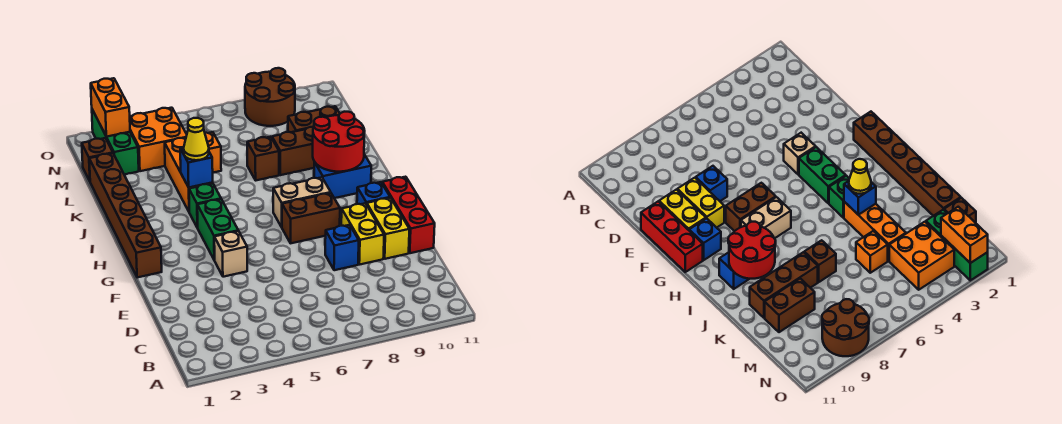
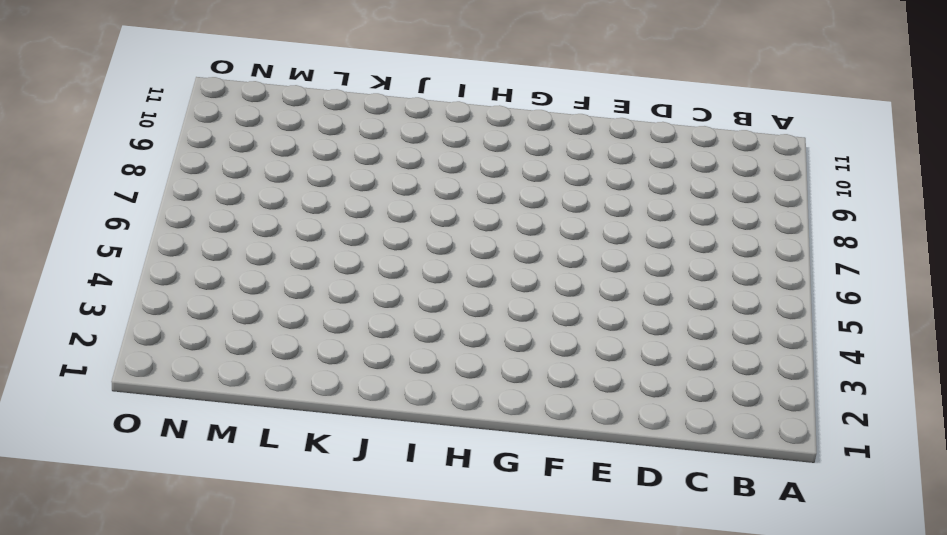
none -> blue 1x1 brick [325,225,359,270]
none -> yellow 1x2 brick [341,203,384,265]
none -> yellow 1x2 brick [366,198,409,259]

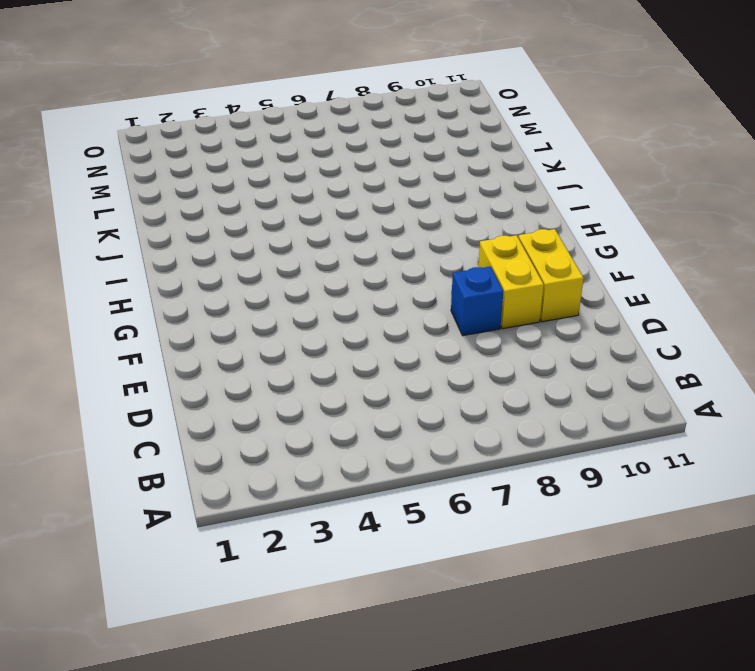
none -> red 1x3 brick [382,177,435,253]
none -> tan 1x1 brick [214,231,247,277]
none -> brown 1x6 brick [89,153,162,278]

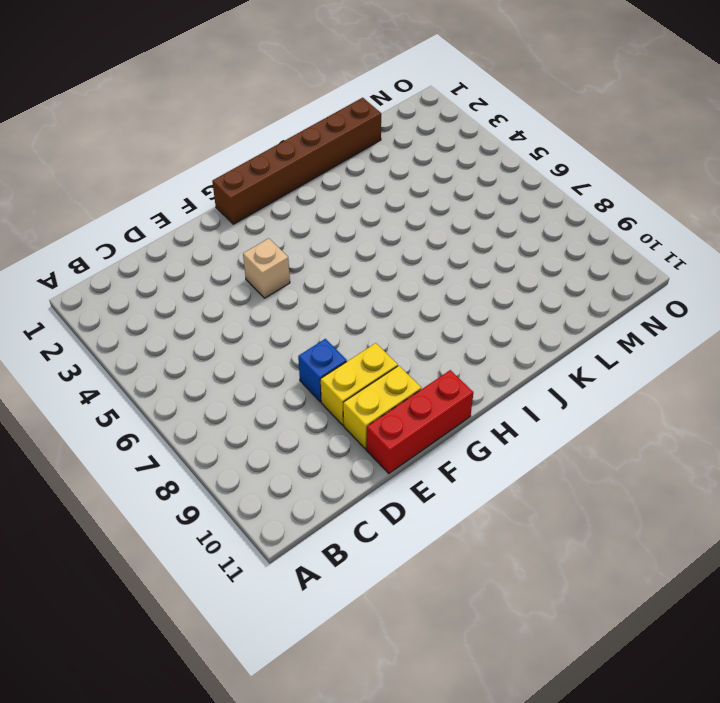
none -> green 1x2 brick [197,199,238,260]
none -> brown 1x2 brick [282,193,340,243]
none -> blue 1x1 brick [357,182,390,204]

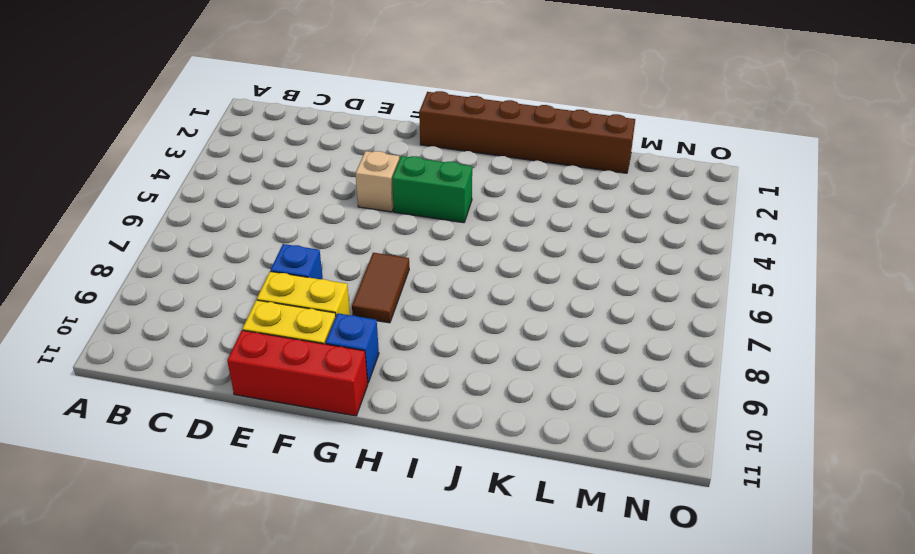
brown 1x2 tile [352,253,409,323] -> brown 1x2 brick [282,193,340,243]
none -> tan 1x2 brick [273,177,331,227]
none -> green 1x1 brick [189,184,221,228]
none -> blue 1x2 brick [314,154,371,198]

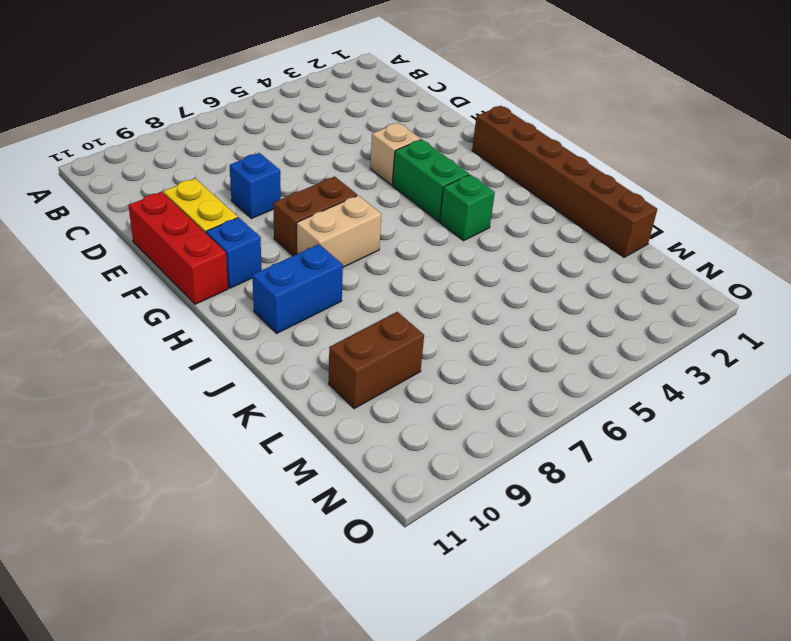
none -> yellow 1x2 brick [341,203,384,265]
none -> orange 1x3 brick [165,138,213,211]
none -> brown 1x1 brick [247,137,279,180]

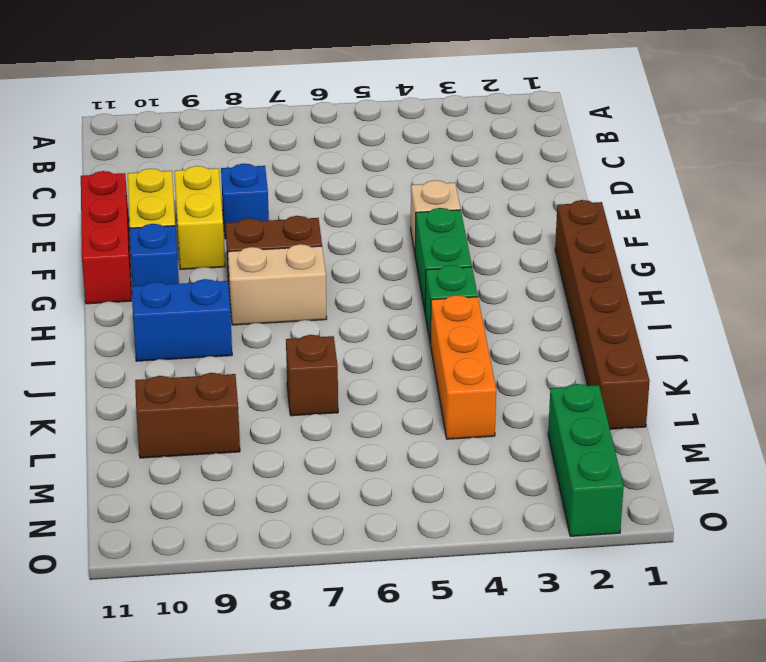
none -> brown 1x3 brick [272,127,315,175]
none -> orange 1x1 brick [205,132,221,173]
none -> brown 1x1 brick [82,138,113,181]

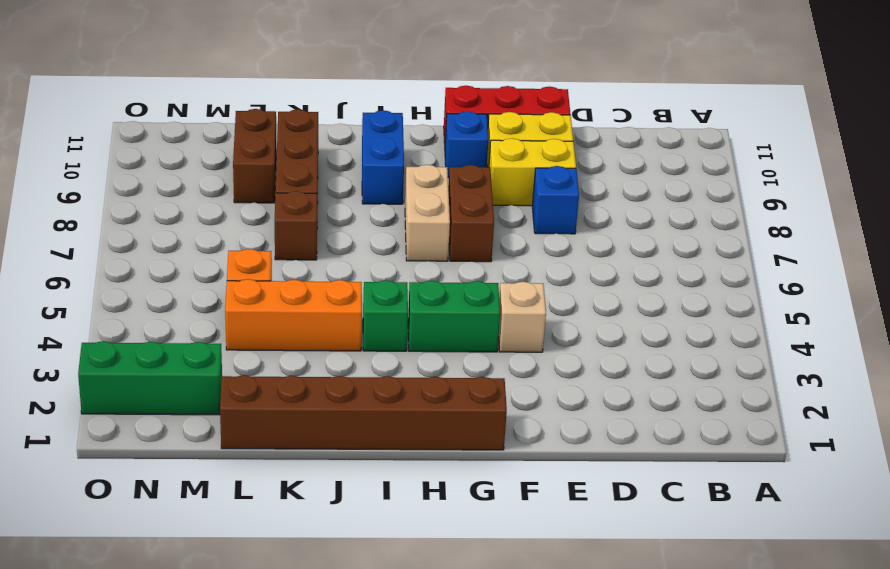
none -> brown 1x1 brick [82,138,113,181]
none -> orange 2x2 brick [130,108,187,171]
none -> brown 2x2 round brick [245,68,295,126]

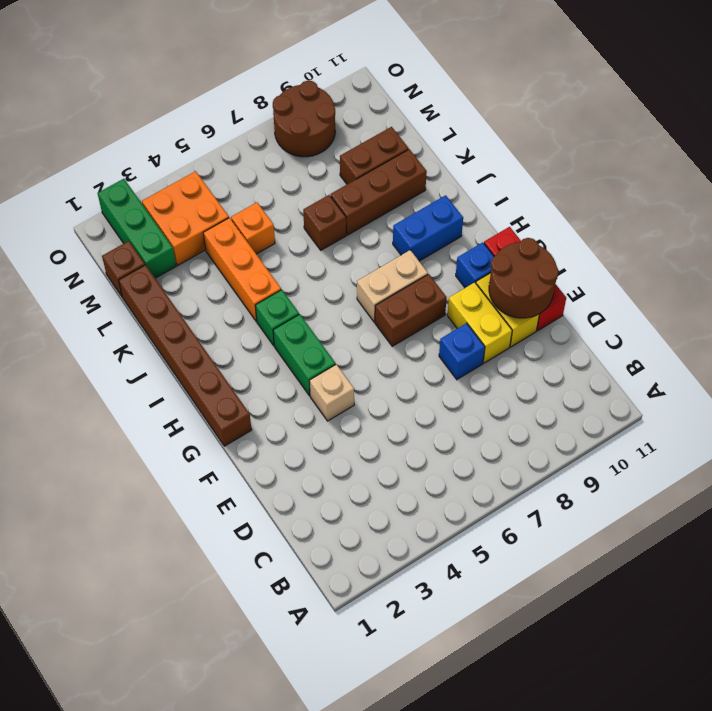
brown 2x2 round brick [489,238,559,318] -> none
none -> red 2x2 round brick [313,112,365,172]
none -> blue 1x1 brick [180,147,213,187]
none -> orange 1x2 brick [91,78,130,137]

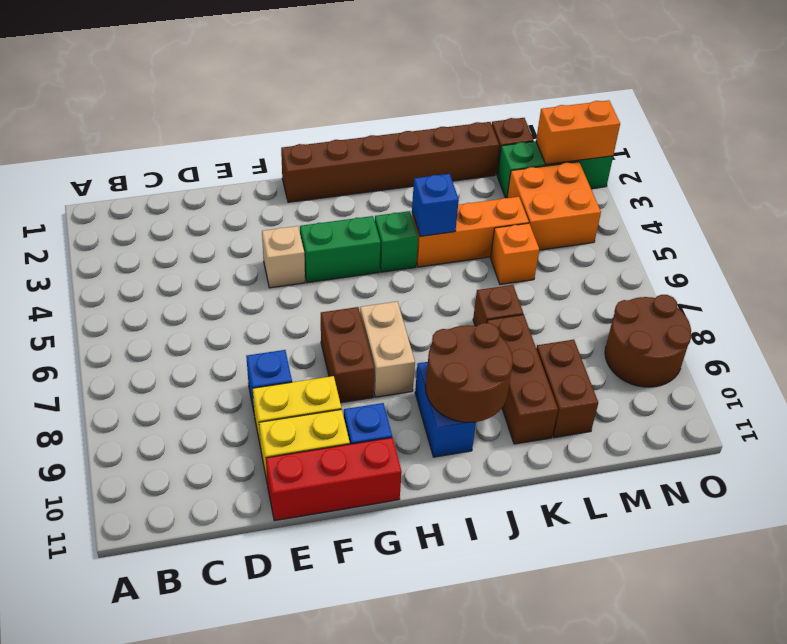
brown 2x2 round brick [426,323,513,422] -> red 2x2 round brick [313,112,365,172]
none -> yellow 1x1 cone [184,118,209,160]

